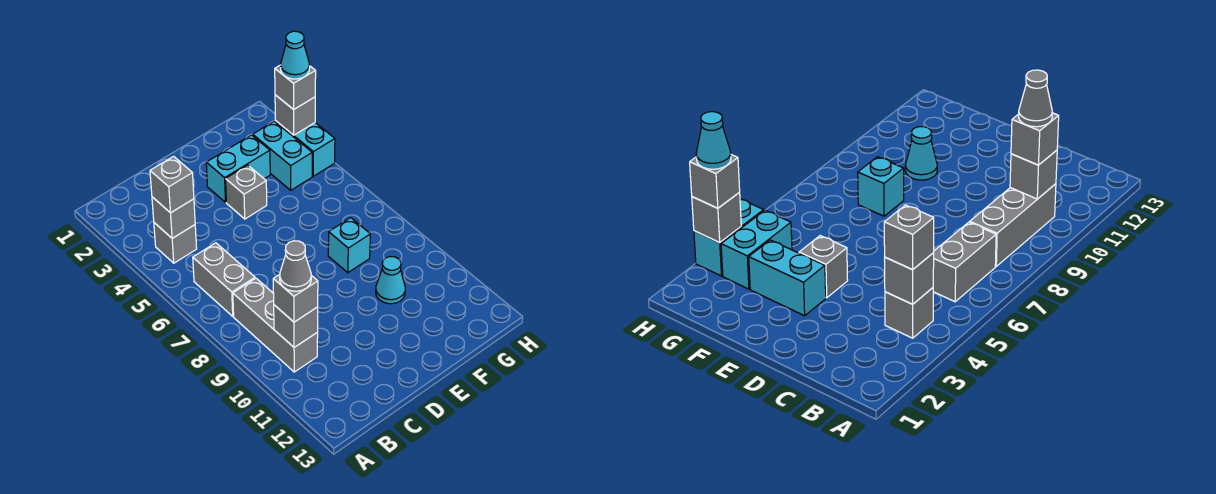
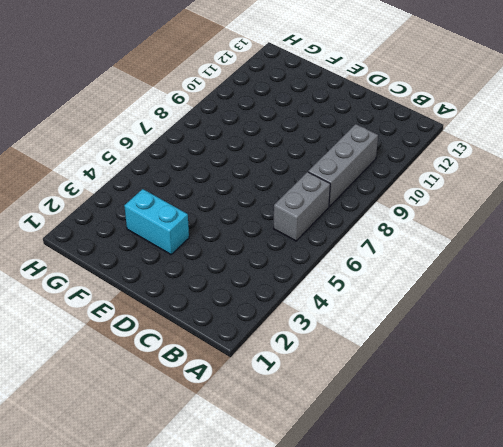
none -> grey 1x1 brick [154,223,197,263]
none -> grey 1x1 brick [226,165,267,219]
none -> cyan 1x1 brick [328,218,370,273]

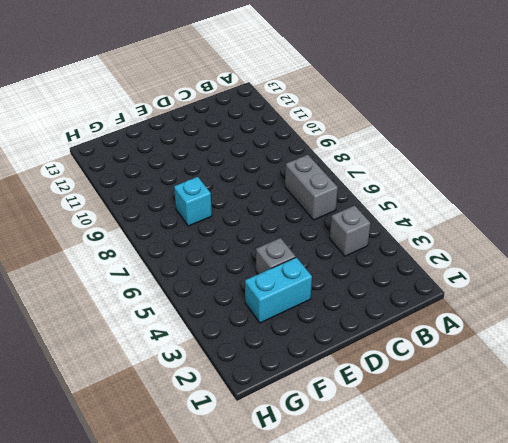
none -> grey 1x3 brick [233,278,318,372]
none -> cyan 1x1 cone [376,257,405,304]
none -> cyan 1x2 brick [253,121,312,190]

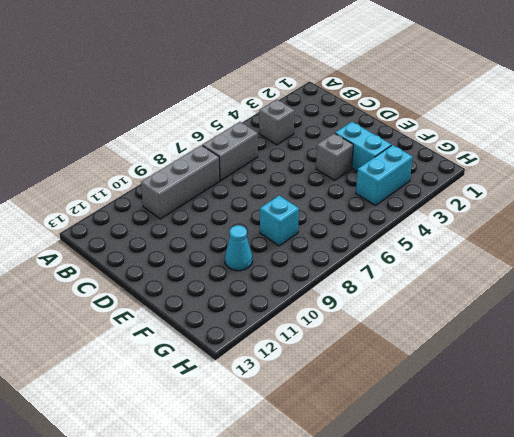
none -> cyan 1x2 brick [275,121,335,176]
none -> grey 1x1 brick [152,197,195,238]
none -> grey 1x1 brick [274,305,318,347]

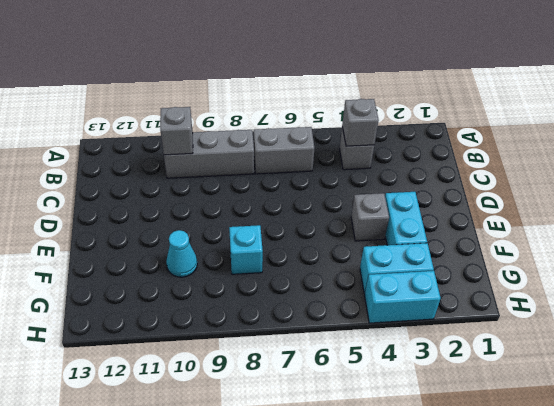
none -> grey 1x1 brick [275,95,315,135]
none -> grey 1x1 brick [150,156,194,213]
none -> grey 1x1 brick [273,274,318,322]

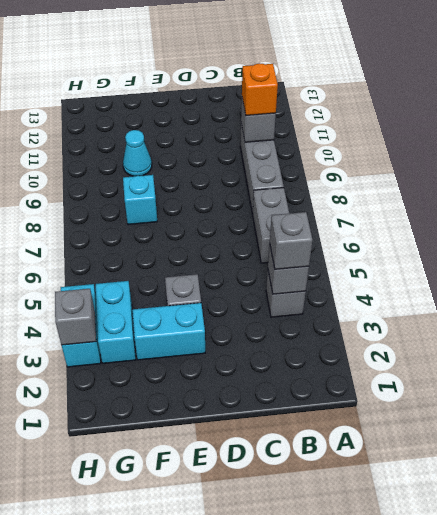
orange 1x1 brick [242,63,278,116] -> grey 1x1 brick [273,274,318,322]
none -> grey 1x1 brick [275,65,316,109]
none -> grey 1x1 cone [280,241,311,291]
none -> cyan 1x1 cone [281,31,310,79]

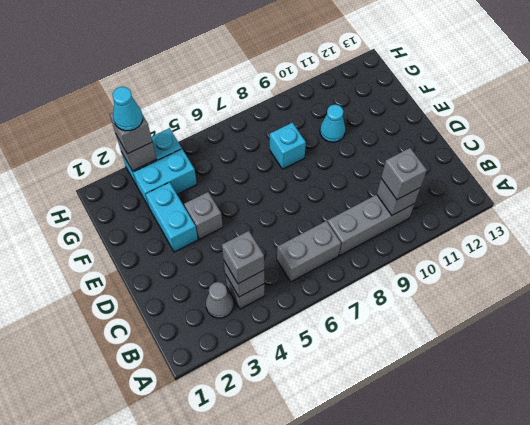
grey 1x1 cone [206,282,234,318] -> grey 1x1 cone moved to [280,241,311,291]

